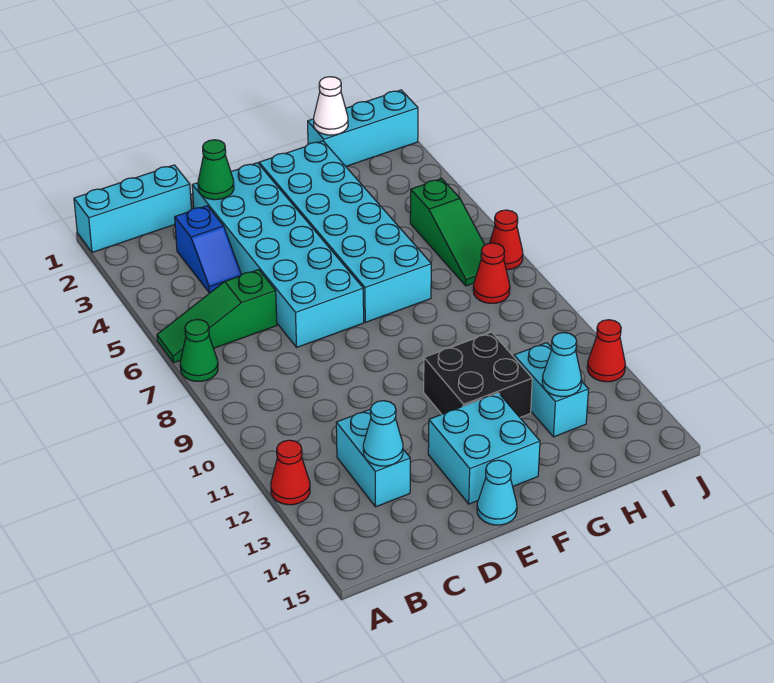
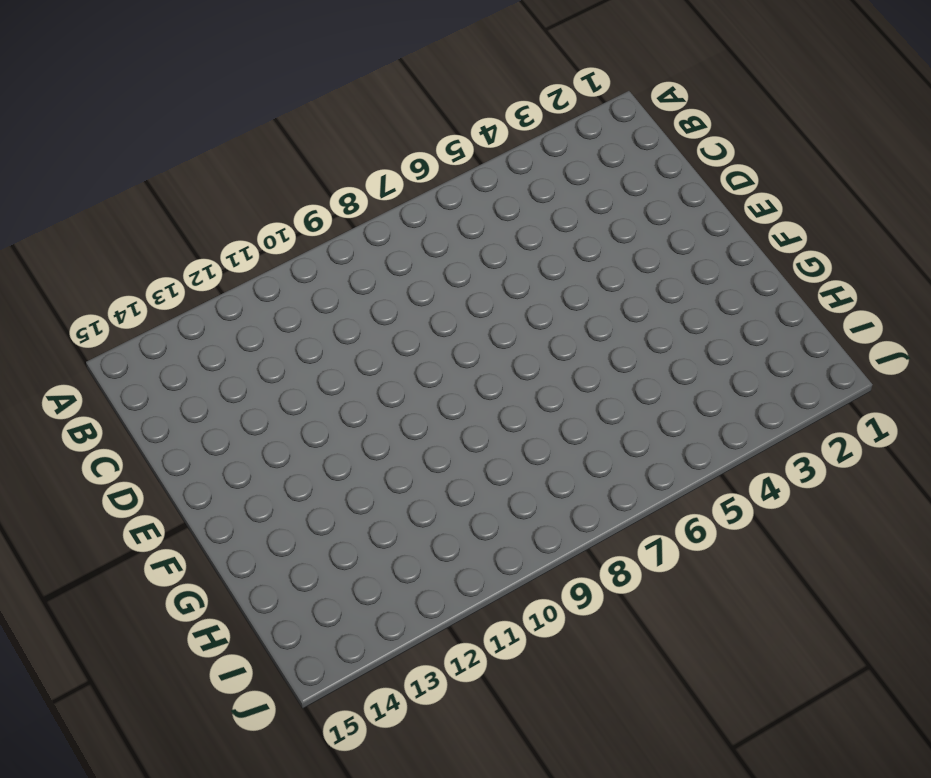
none -> cyan 1x3 brick [74,165,191,252]
none -> green 1x3 slope [157,270,277,363]
none -> green 1x1 cone [180,319,218,381]

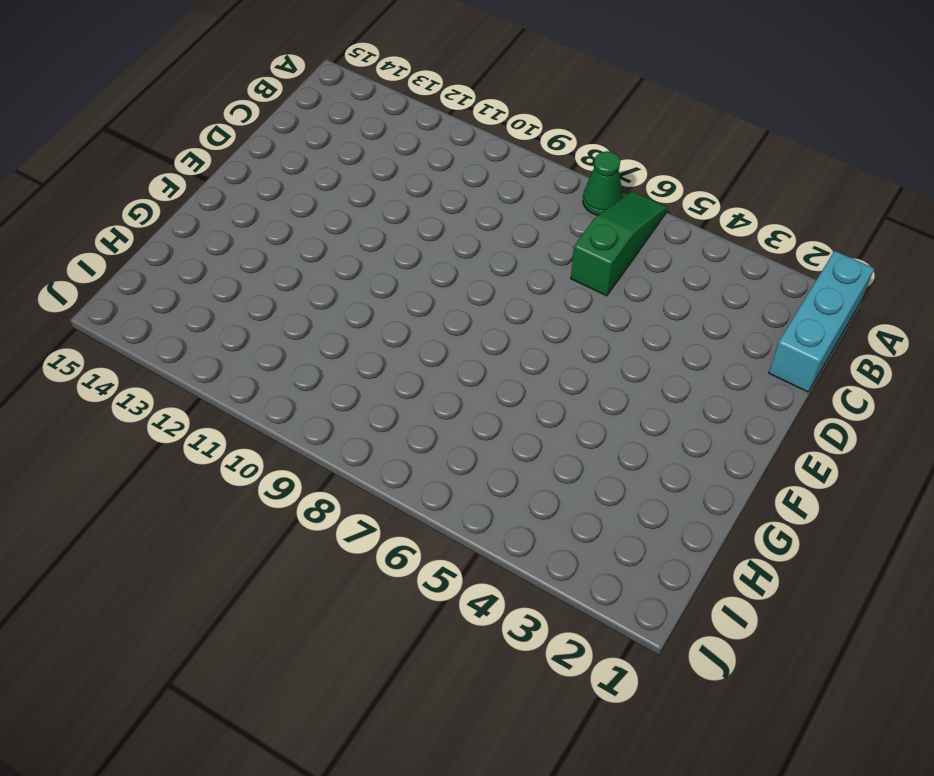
none -> red 1x1 cone [271,440,310,505]
none -> blue 1x2 slope [175,206,241,293]
none -> cyan 1x2 brick [336,410,410,507]

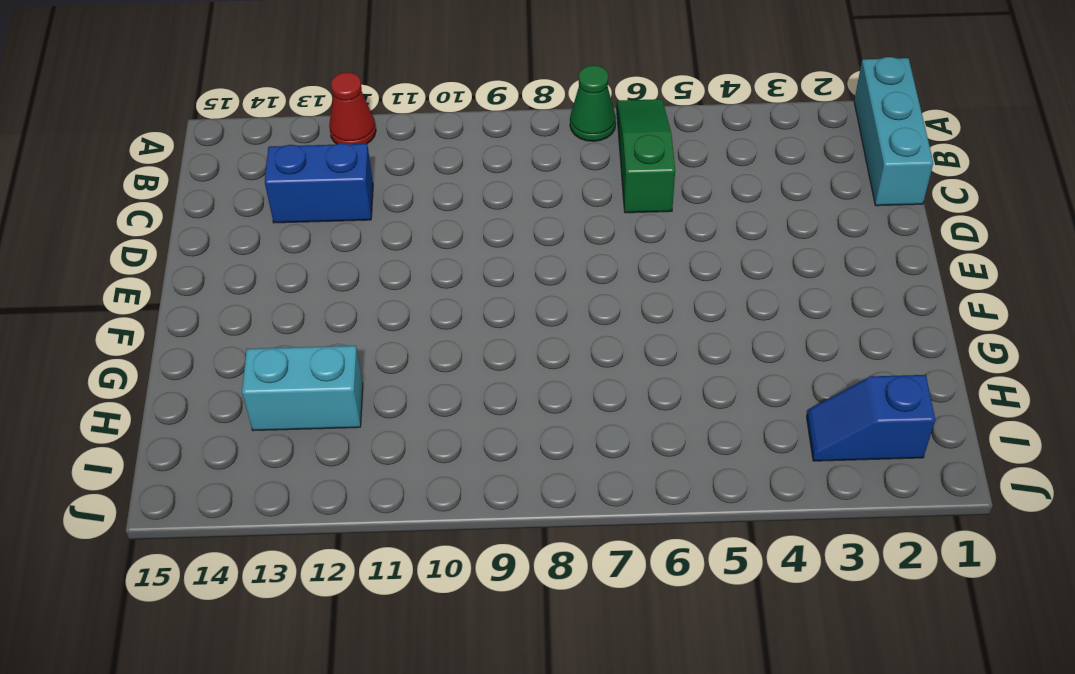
blue 1x2 brick [265,143,373,223] -> cyan 1x2 brick [336,410,410,507]
blue 1x2 slope [807,375,935,461] -> blue 1x2 slope moved to [175,206,241,293]
none -> cyan 2x6 brick [192,163,364,347]
none -> cyan 2x2 brick [428,393,540,504]
none -> cyan 1x1 cone [477,460,517,525]

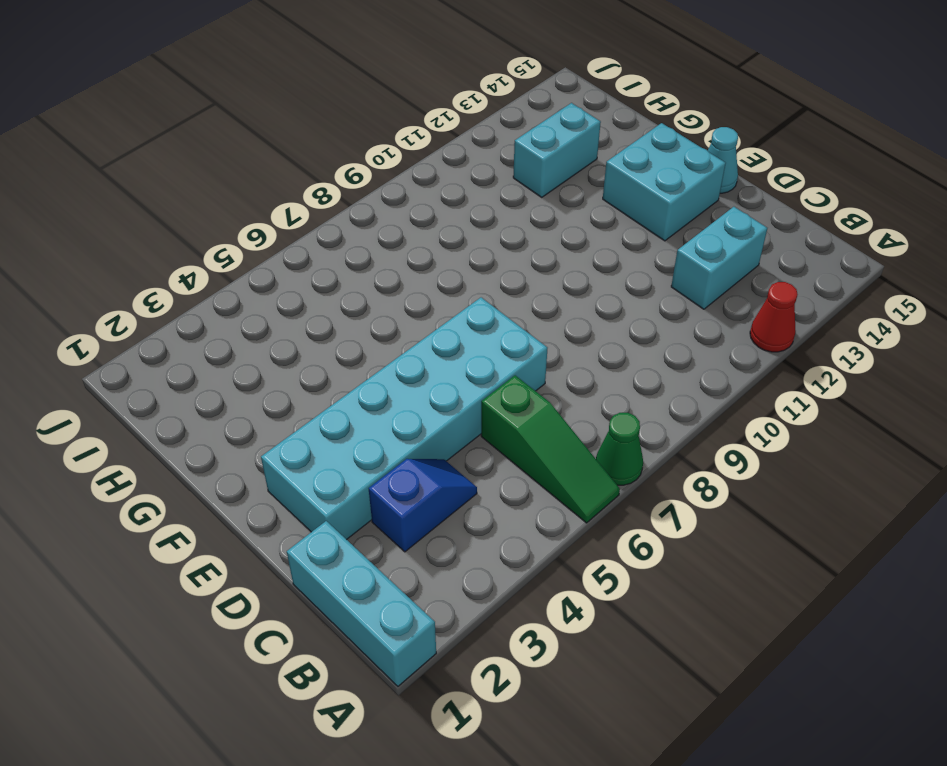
none -> cyan 2x6 brick [259,141,431,322]
none -> black 2x2 brick [424,332,532,417]
none -> cyan 1x3 brick [308,90,418,166]

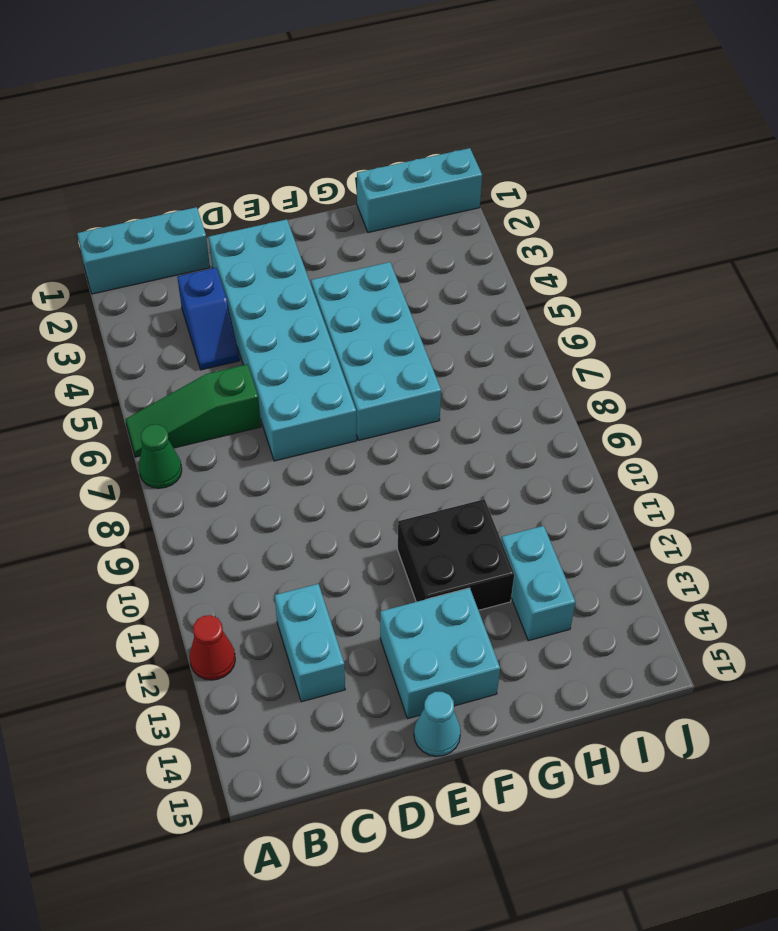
cyan 2x4 brick [311,262,441,440] -> cyan 2x6 brick [259,141,431,322]
none -> green 1x3 slope [410,179,485,286]
none -> red 1x1 cone [473,243,510,303]
none -> red 1x1 cone [489,210,523,270]

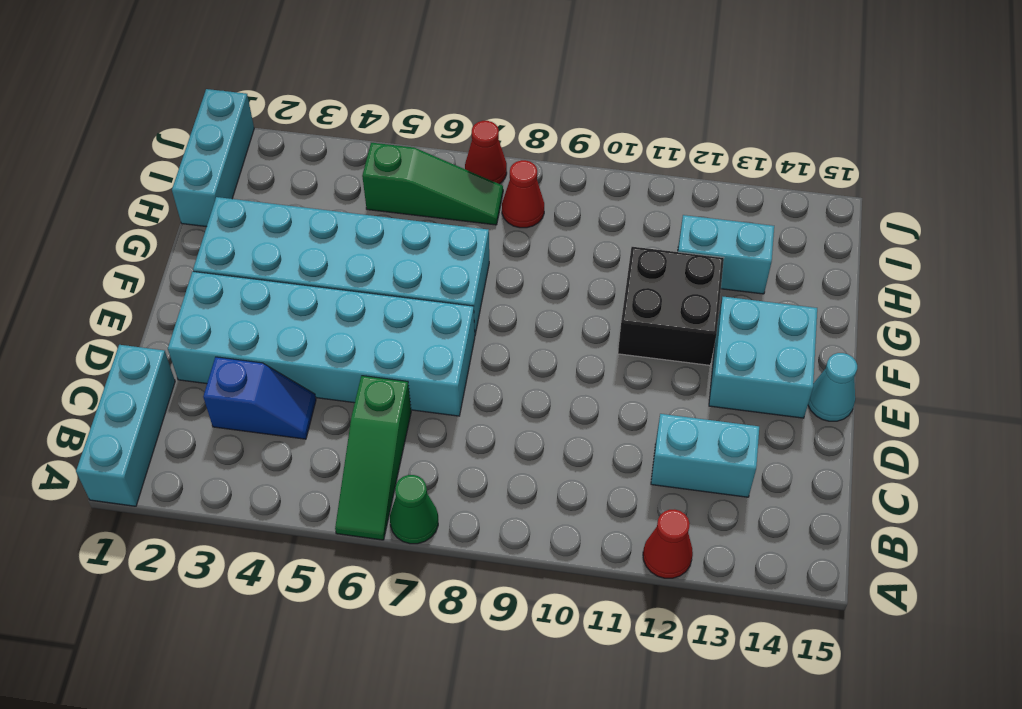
none -> red 1x1 cone [587,320,625,382]
none -> cyan 1x1 cone [363,401,403,466]
none -> green 1x1 cone [198,140,234,200]

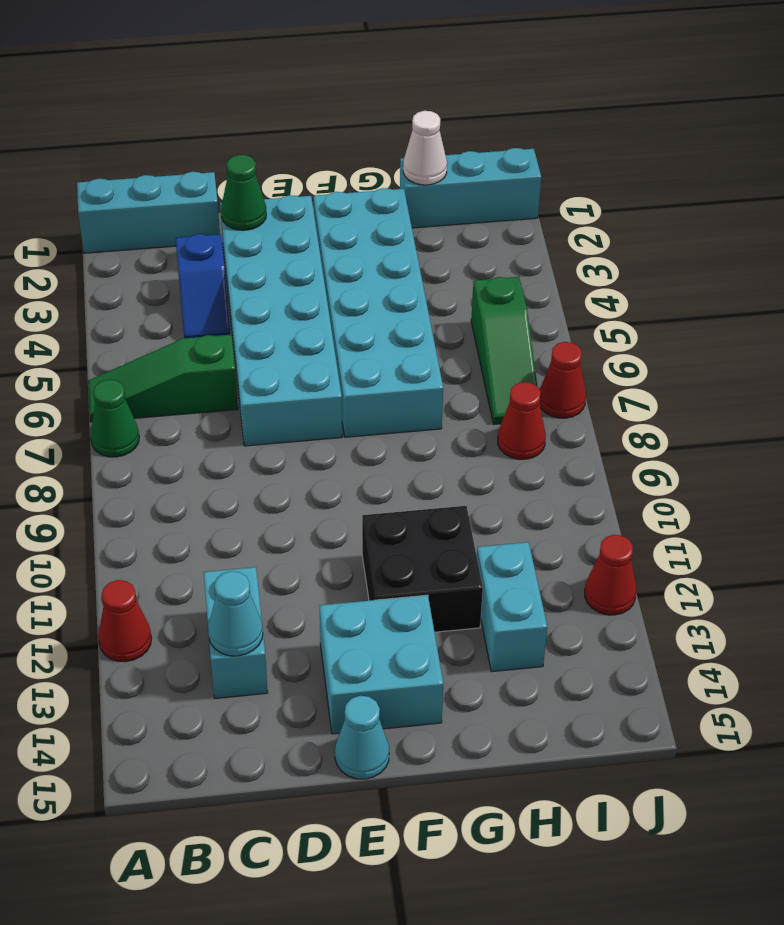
none -> cyan 1x1 cone [542,333,582,397]

